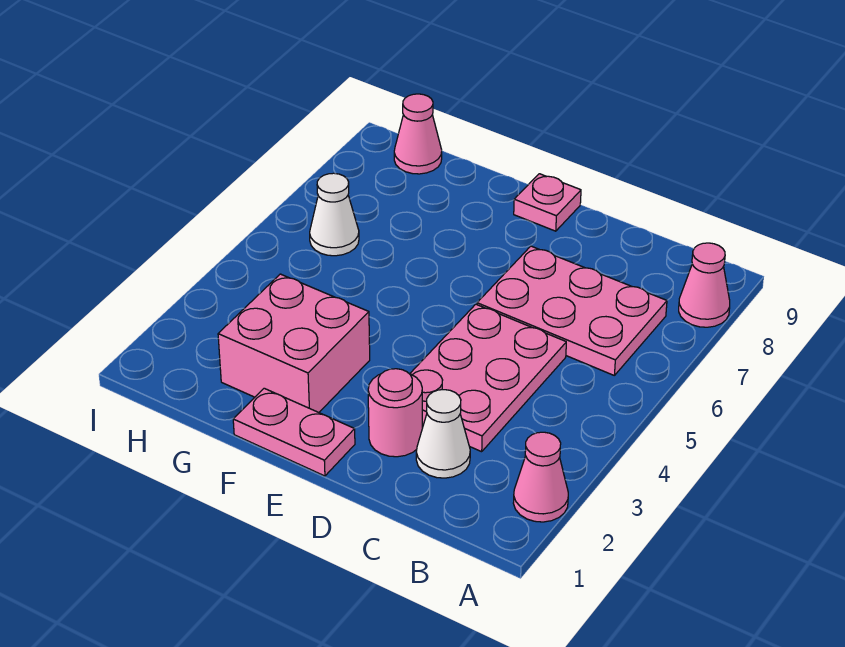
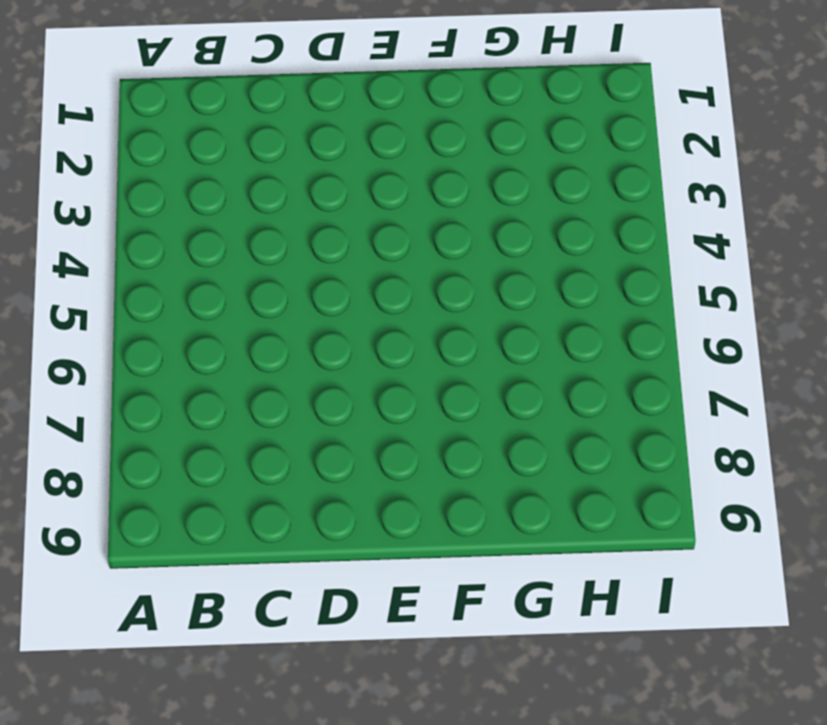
none -> pink 1x1 cone [513,432,568,522]
none -> pink 1x1 cone [679,243,730,327]

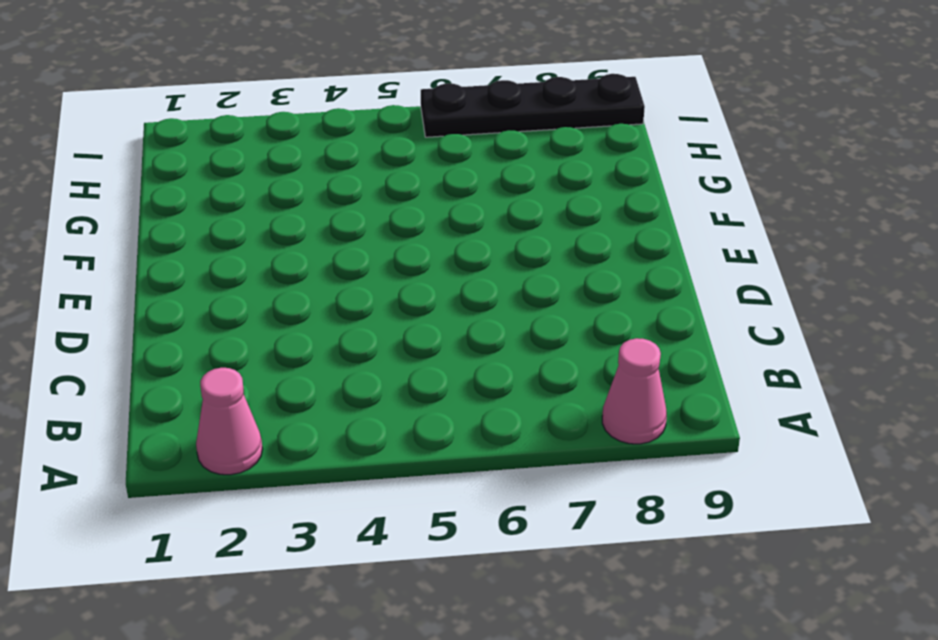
black 1x4 plate [421,74,645,137] -> none
none -> pink 2x3 plate [477,246,667,375]
none -> white 1x1 cone [416,390,470,478]

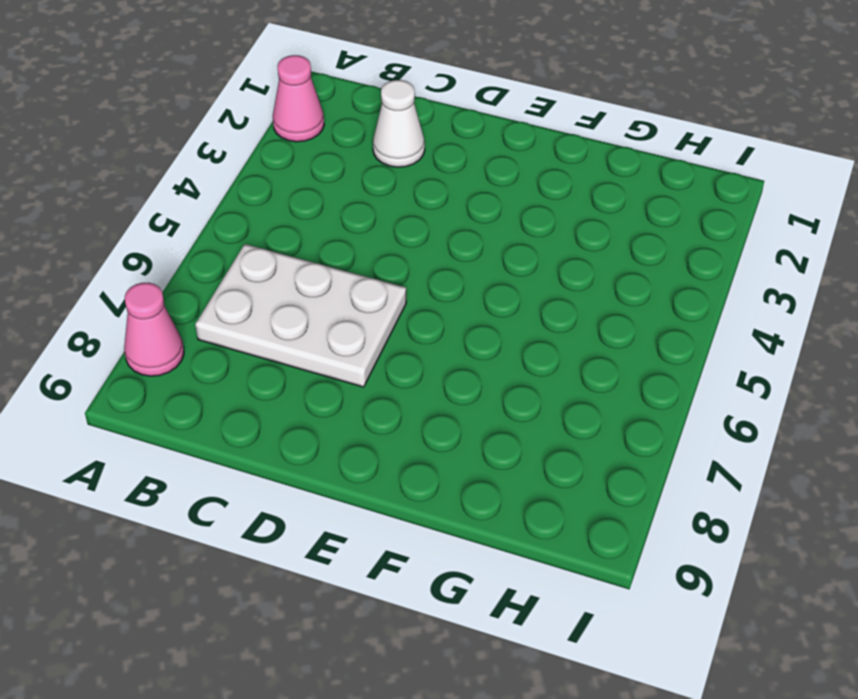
white 2x3 plate [195,244,406,387] -> pink 2x3 plate [477,246,667,375]
none -> pink 2x3 plate [410,304,566,452]
none -> pink 1x1 round brick [368,369,422,457]

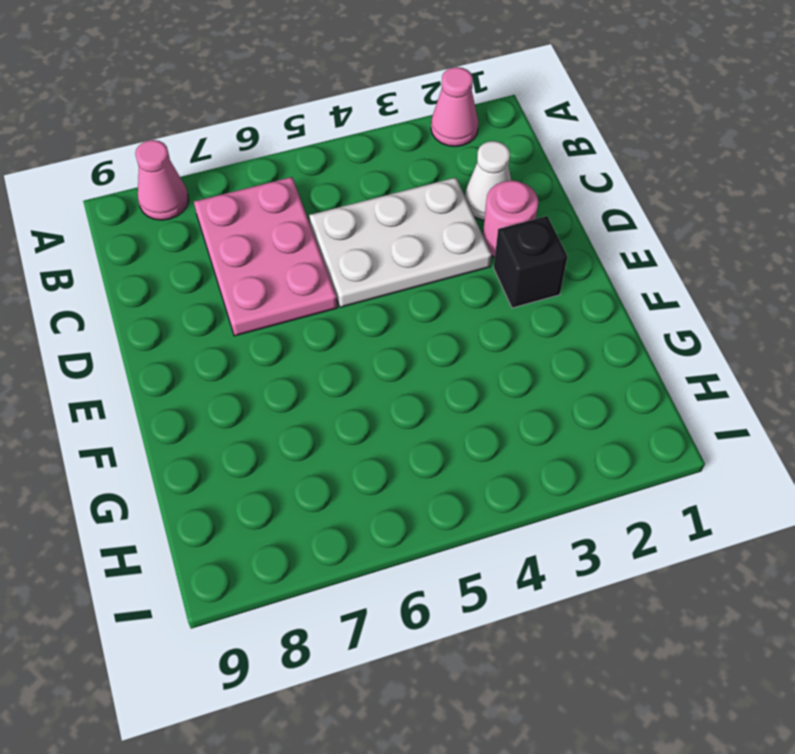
white 2x3 plate [309,178,492,307] -> pink 2x3 plate [410,304,566,452]
black 1x1 brick [494,216,568,308] -> none
none -> pink 1x2 plate [233,388,355,476]
none -> pink 1x1 plate [514,174,581,231]

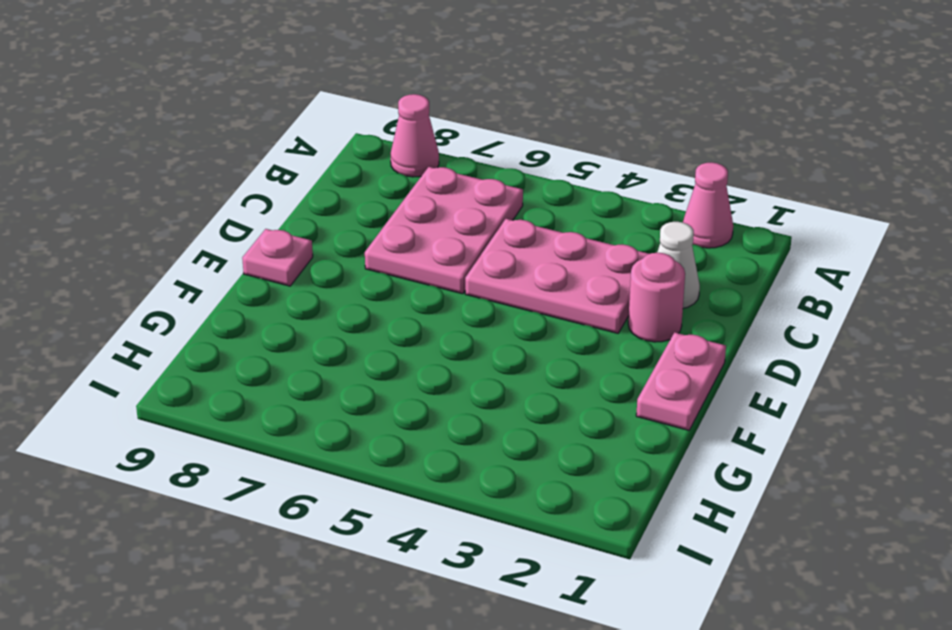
none -> pink 2x2 brick [218,274,370,412]
none -> white 1x1 cone [310,173,359,256]

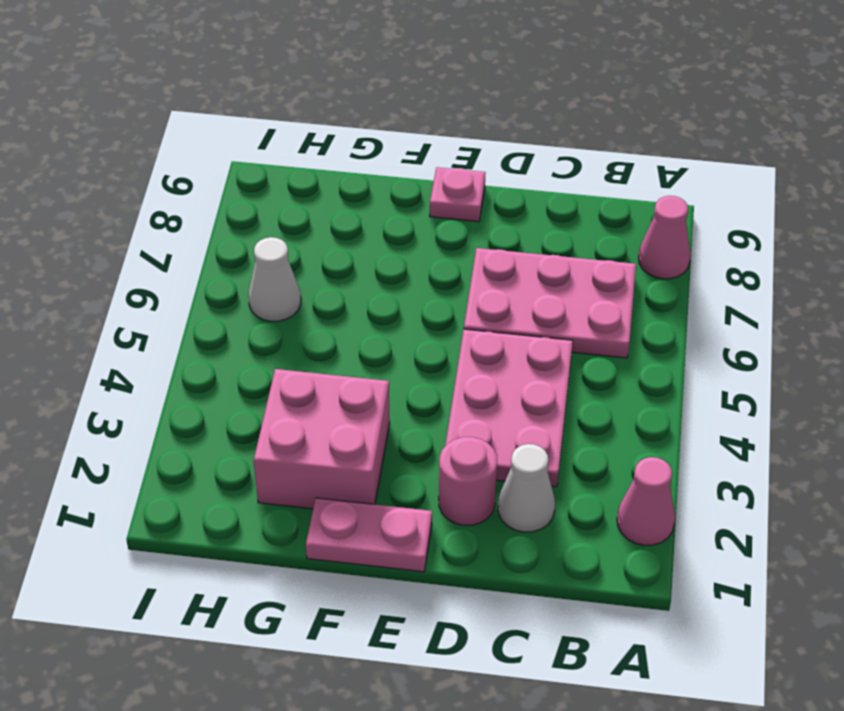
none -> pink 1x1 cone [394,94,442,174]

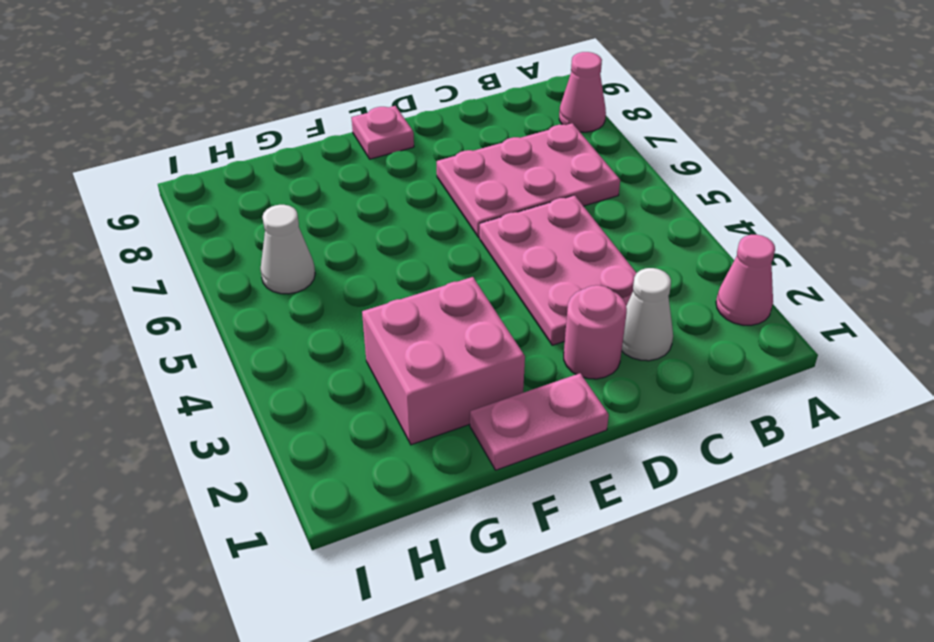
none -> pink 1x1 cone [394,94,442,174]

